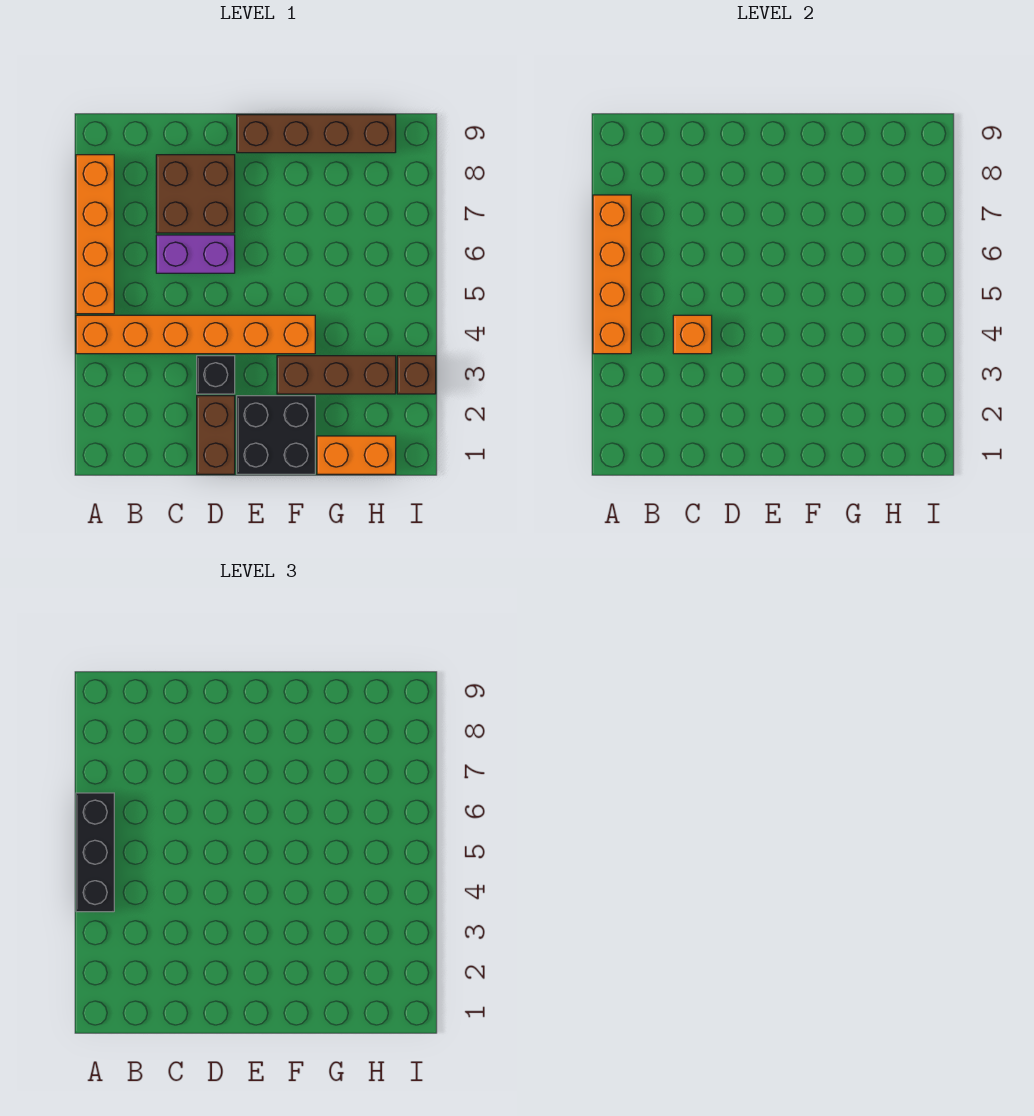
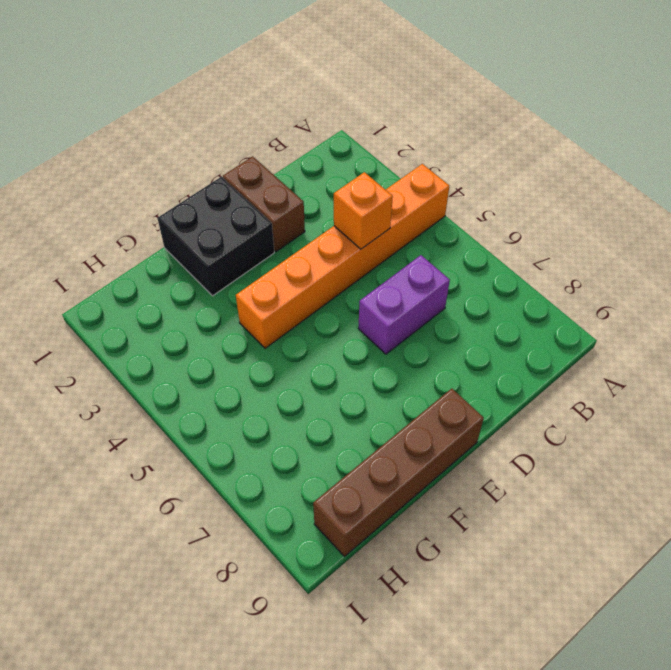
none -> orange 1x4 brick [76,155,114,314]
none -> brown 2x2 brick [156,155,235,233]
none -> black 1x1 brick [197,356,235,394]

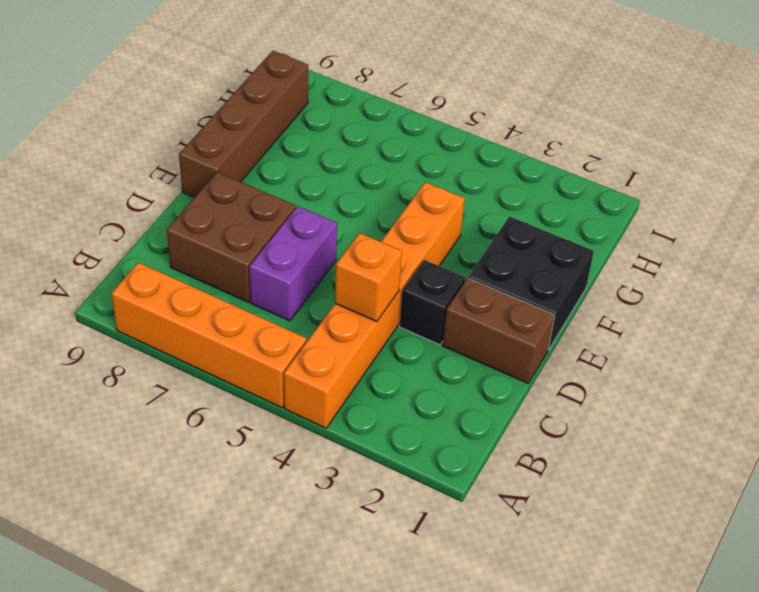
none -> brown 1x3 brick [277,356,396,394]
none -> orange 1x2 brick [317,436,396,474]
none -> brown 1x1 brick [397,356,436,394]

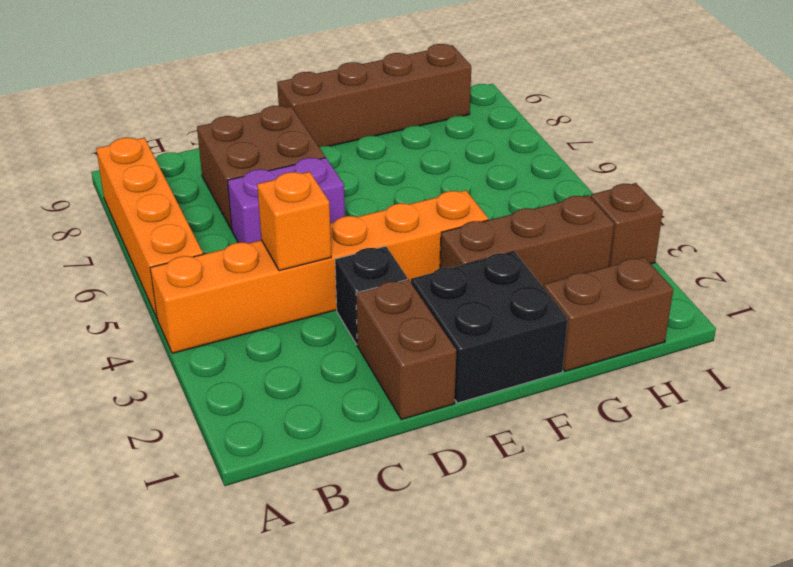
brown 1x2 brick [543,257,673,371] -> orange 1x2 brick [317,436,396,474]
none -> orange 1x4 brick [593,195,631,354]
none -> black 1x3 brick [76,793,114,912]

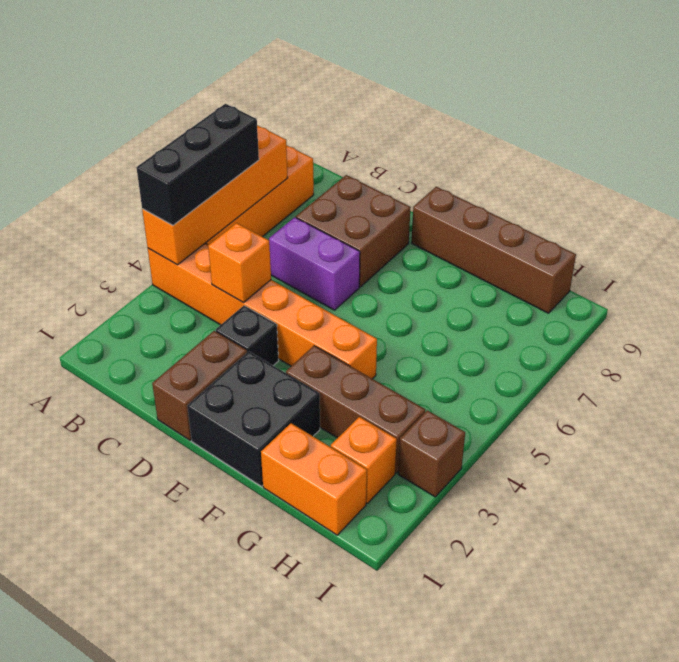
orange 1x1 brick [331,417,397,503] -> none

